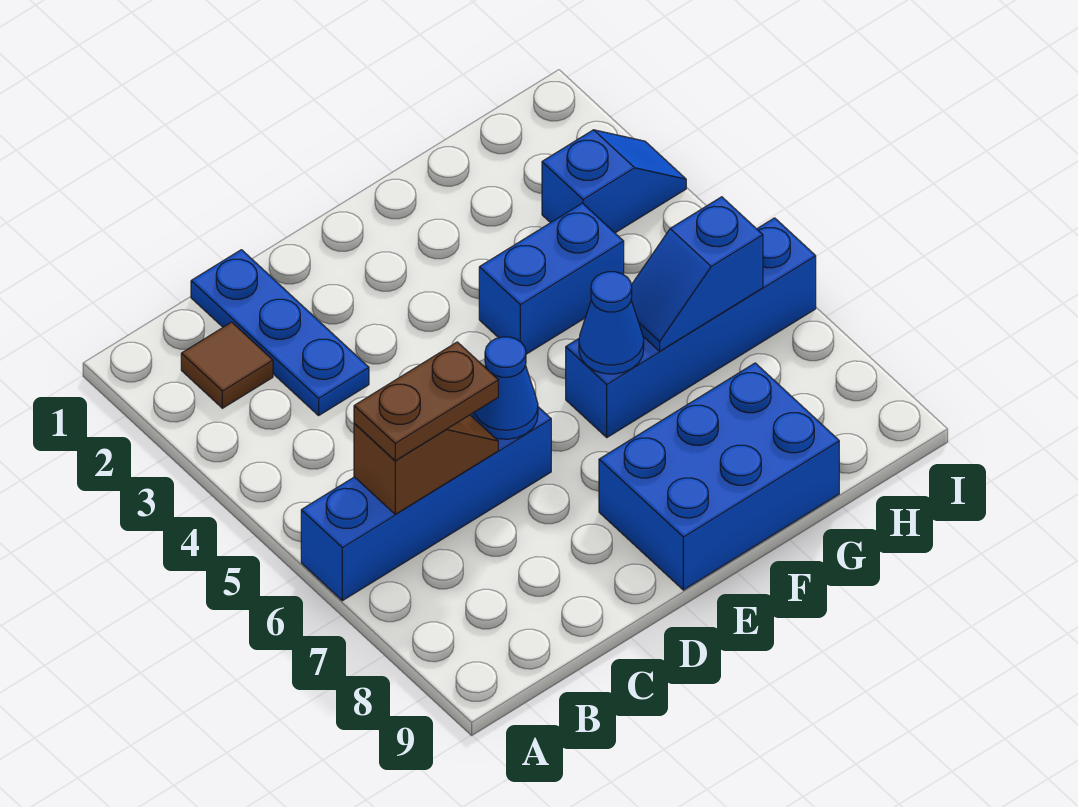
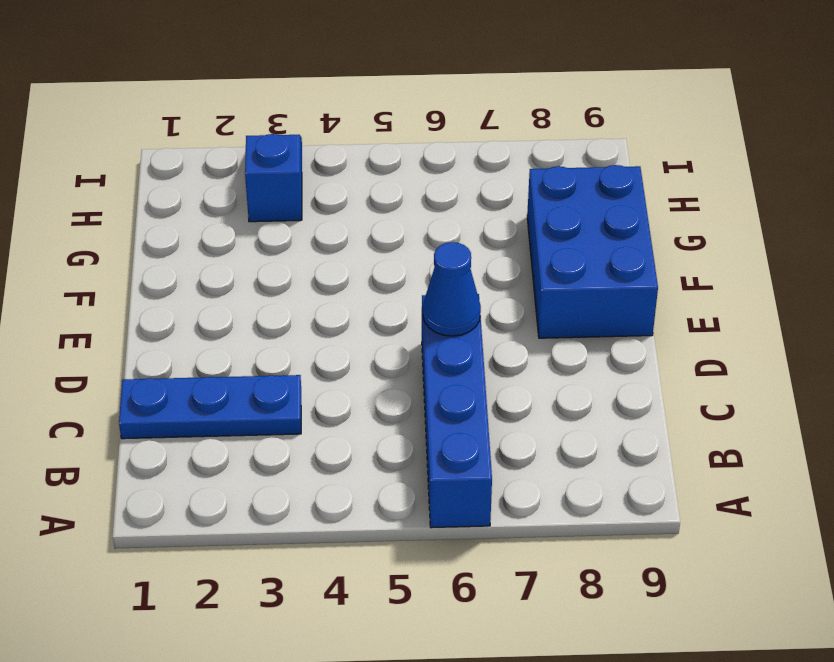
none -> brown 1x1 tile [181,322,273,408]
none -> blue 1x2 brick [479,203,624,354]
none -> blue 1x4 brick [566,218,816,437]

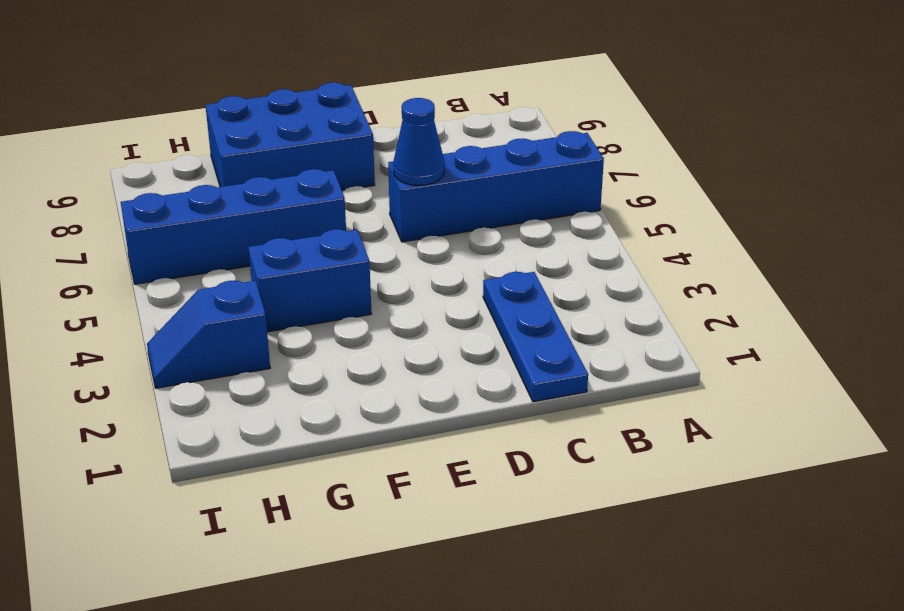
none -> brown 1x1 tile [181,322,273,408]
none -> brown 1x2 slope [354,415,498,514]
none -> blue 1x1 cone [579,272,644,374]

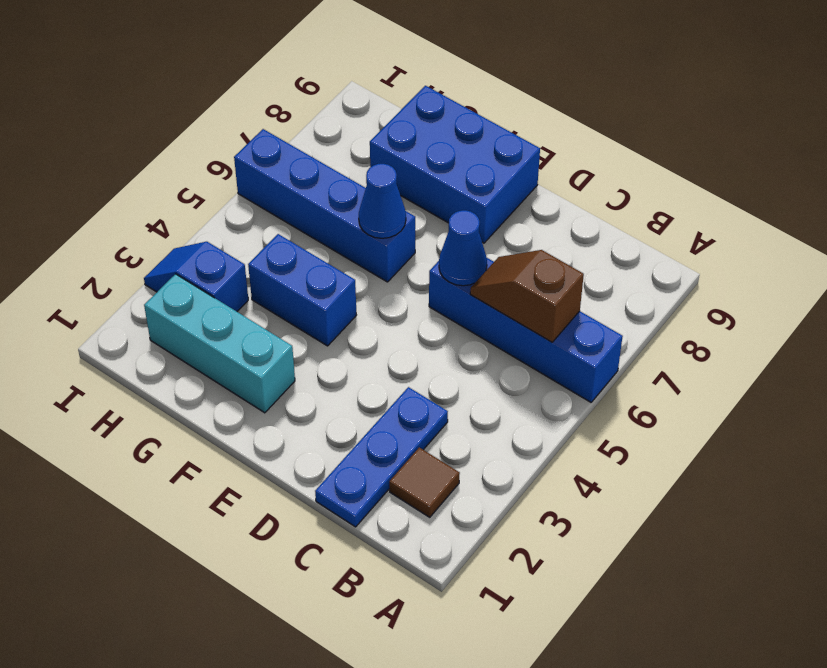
cyan 1x3 brick [144,274,295,413] -> none
none -> blue 1x2 slope [631,197,763,351]
none -> brown 1x2 plate [354,342,498,461]

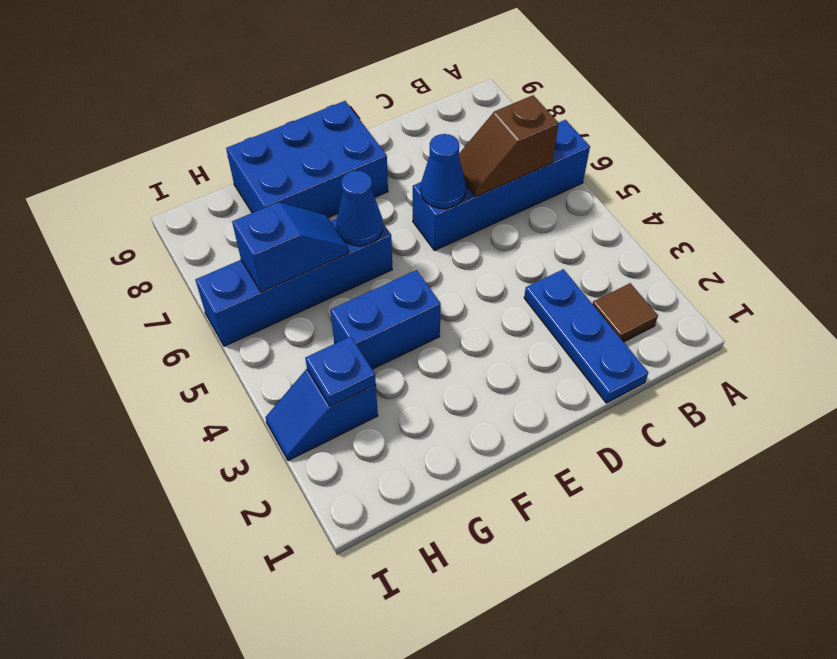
blue 1x1 plate [305,336,376,407] -> none
none -> brown 1x2 plate [354,342,498,461]

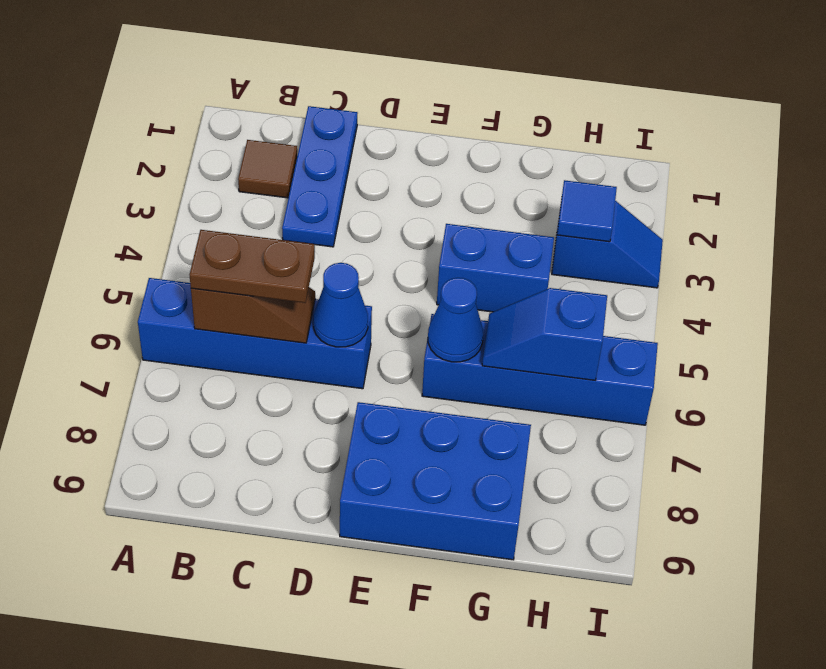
blue 1x1 tile [557,180,617,242] -> none

